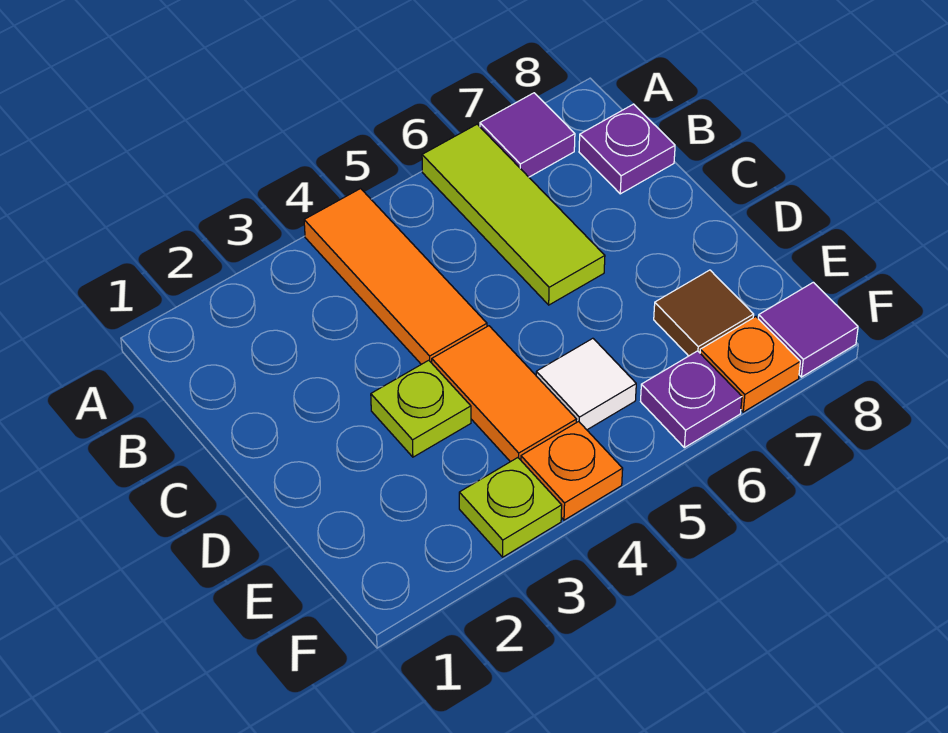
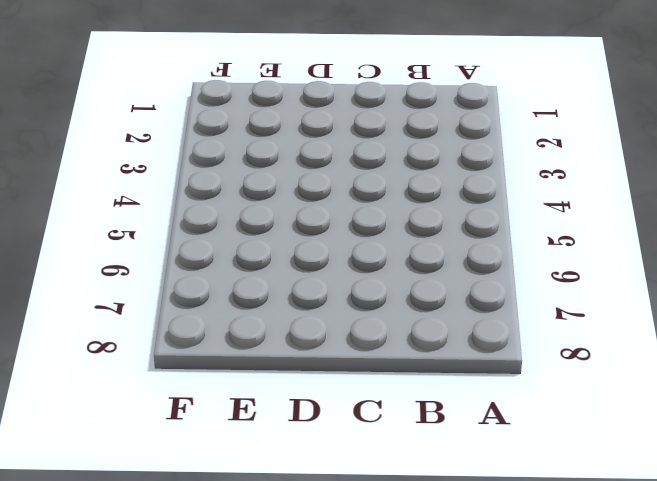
none -> orange 1x3 tile [304,189,487,364]
none -> lime 1x3 tile [422,124,605,305]
none -> purple 1x1 tile [480,93,575,177]

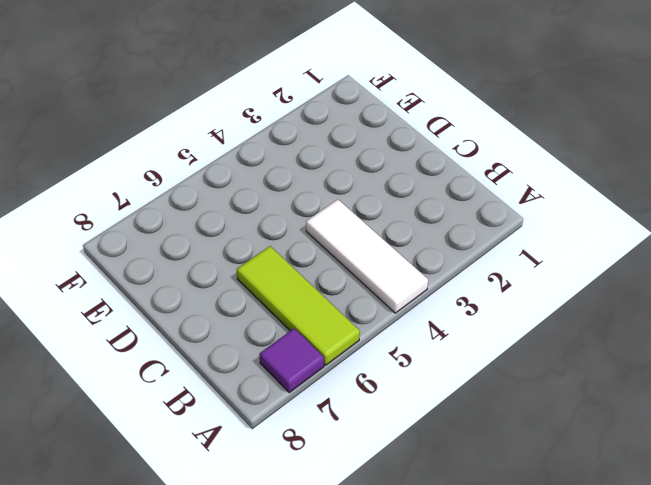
white 1x3 tile [306,200,428,313] -> orange 1x3 tile [304,189,487,364]
none -> purple 1x1 plate [579,104,675,194]
none -> lime 1x1 plate [371,360,471,457]
none -> orange 1x2 tile [432,326,577,462]

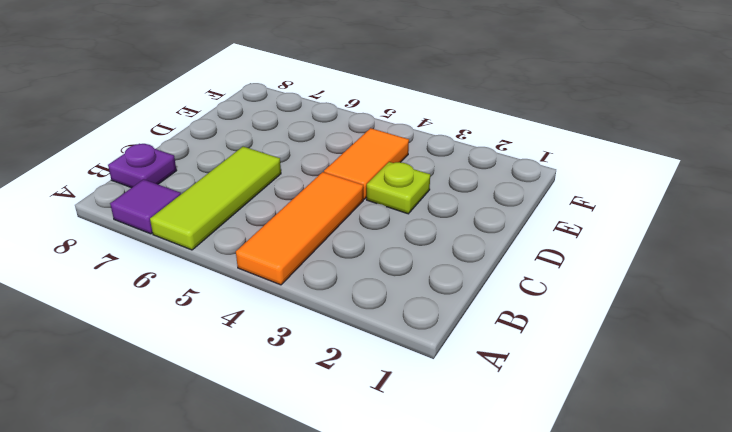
none -> white 1x1 tile [536,338,636,430]
none -> brown 1x1 tile [654,270,754,356]
none -> lime 1x1 plate [459,458,562,557]

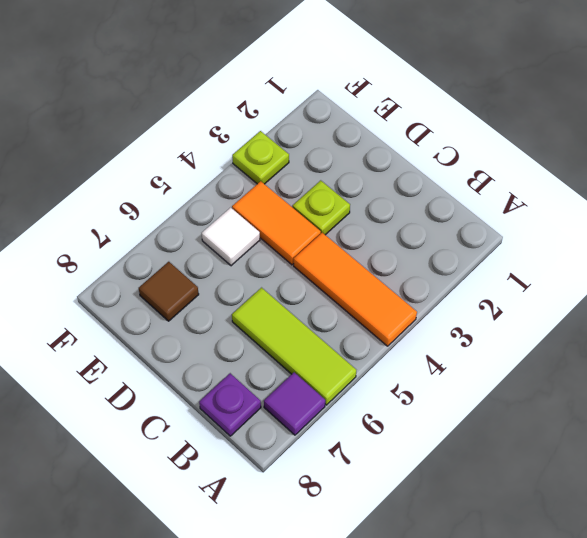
none -> orange 1x1 plate [521,421,623,520]
none -> purple 1x1 plate [641,351,742,448]
none -> orange 1x1 plate [700,317,800,412]

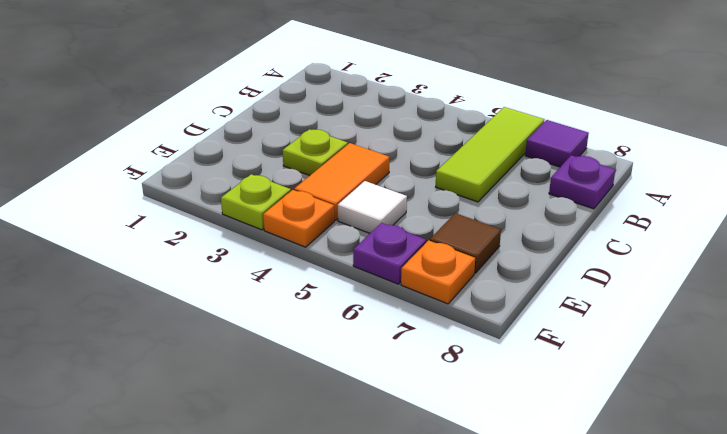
none -> orange 1x3 tile [304,189,487,364]
none -> purple 1x1 tile [758,282,858,377]

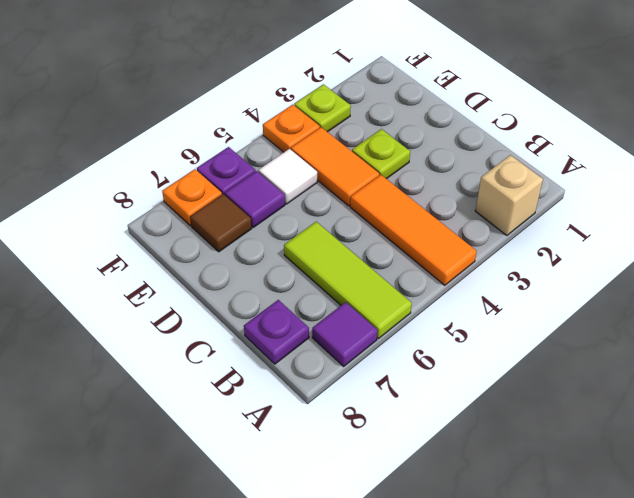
tan 1x1 brick [475,155,543,235] -> none
purple 1x1 tile [225,171,285,228] -> purple 1x1 tile moved to [758,282,858,377]

